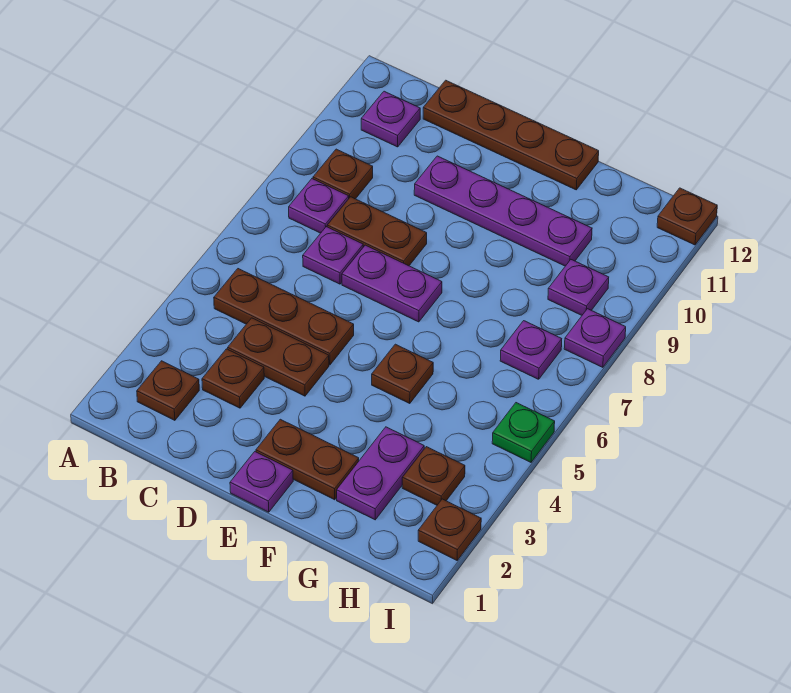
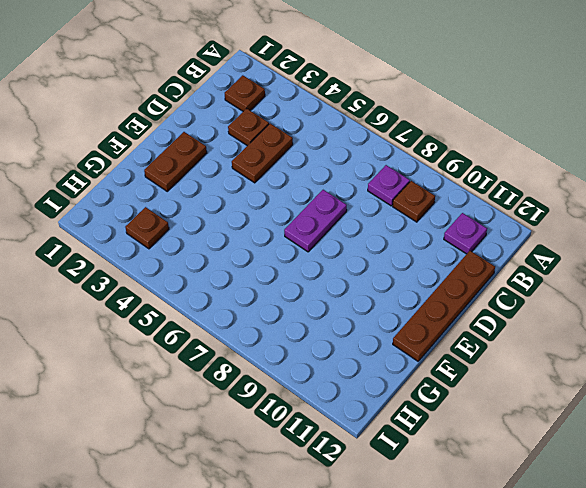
none -> brown 1x3 plate [214,269,354,365]
none -> purple 1x1 plate [303,227,363,284]
none -> brown 1x2 plate [327,197,427,266]

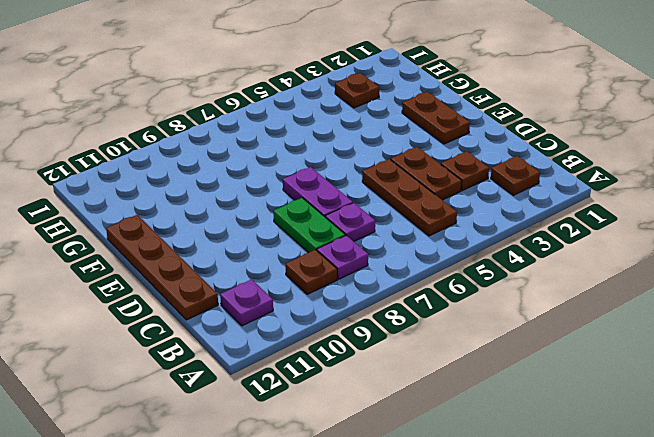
green 1x2 plate [273,198,345,253] -> brown 1x2 plate [327,197,427,266]
none -> purple 1x4 plate [414,156,592,266]
none -> purple 1x1 plate [230,452,293,512]
none -> brown 1x1 plate [372,344,433,403]

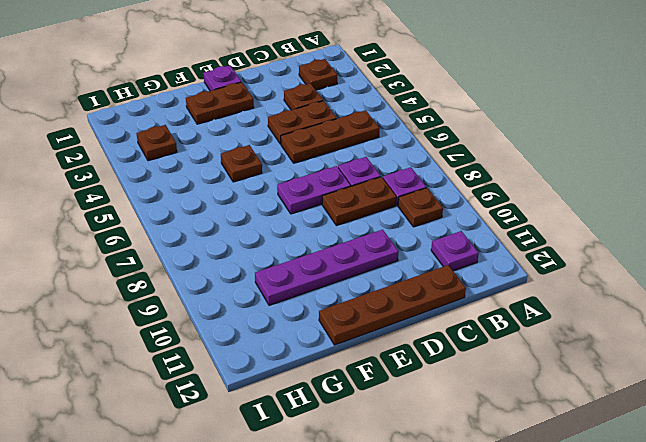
none -> purple 1x2 plate [337,427,424,520]
none -> purple 1x1 plate [500,321,562,379]
none -> purple 1x1 plate [548,260,609,315]

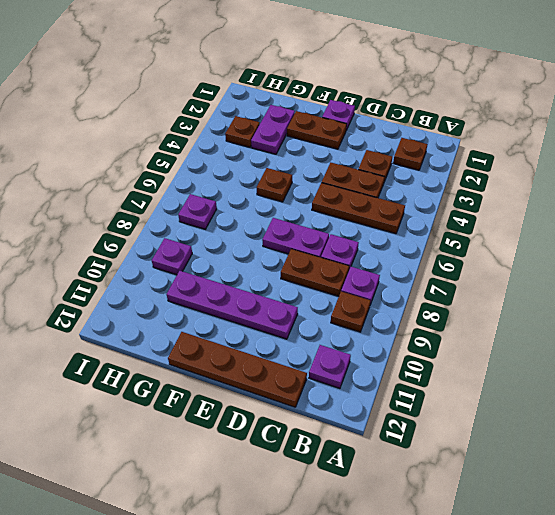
none -> brown 1x1 plate [418,499,481,560]
none -> green 1x1 plate [492,403,555,462]
none -> purple 1x1 plate [564,309,626,367]

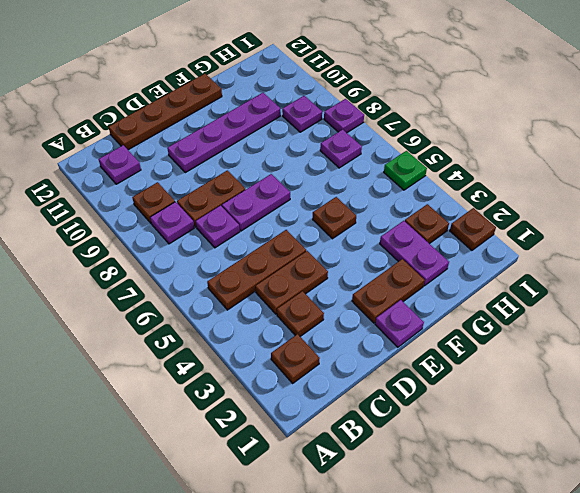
none -> brown 1x1 plate [657,188,717,245]

